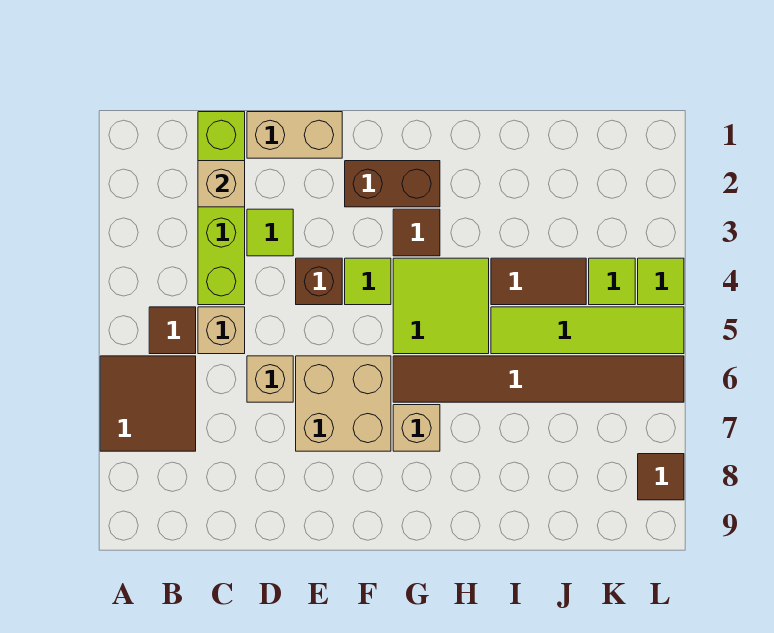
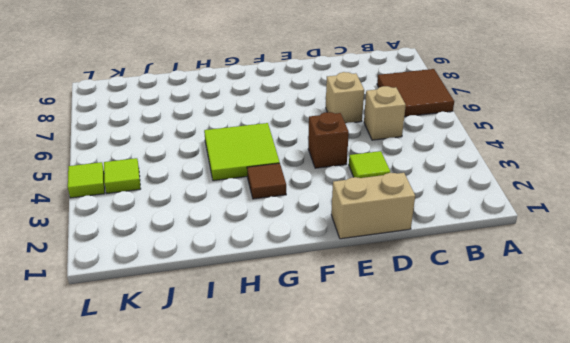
none -> brown 1x1 tile [149,307,196,354]
none -> lime 1x4 brick [198,112,245,305]
none -> tan 2x2 brick [296,356,391,451]

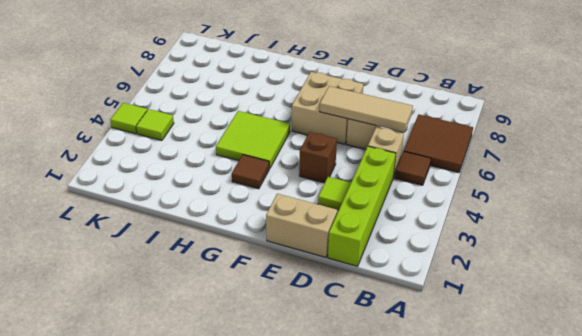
tan 1x3 tile [320,86,413,132] -> none
none -> brown 1x2 brick [345,161,440,207]
none -> lime 1x1 tile [345,258,391,305]
none -> brown 1x6 tile [393,356,684,402]

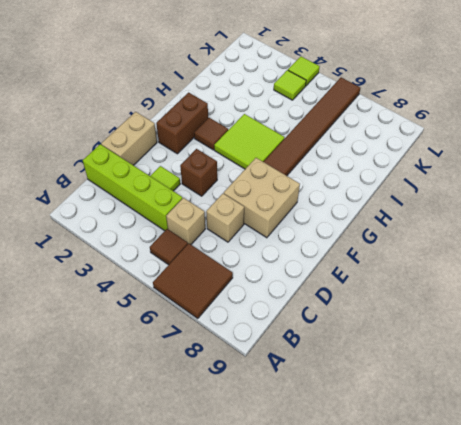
none -> lime 1x1 tile [345,258,391,305]
none -> tan 1x1 brick [393,405,440,451]
none -> brown 1x2 tile [491,258,586,305]

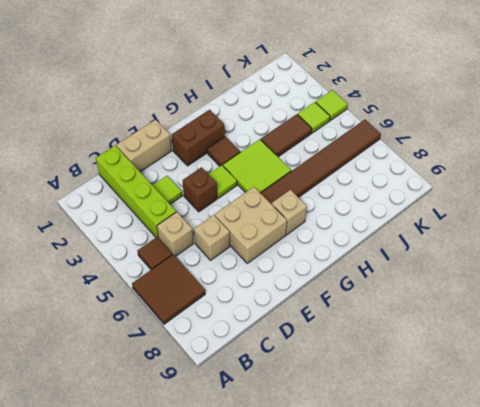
none -> lime 1x4 tile [491,307,684,354]
none -> brown 1x1 tile [638,454,684,500]
none -> tan 1x1 brick [198,161,245,207]

